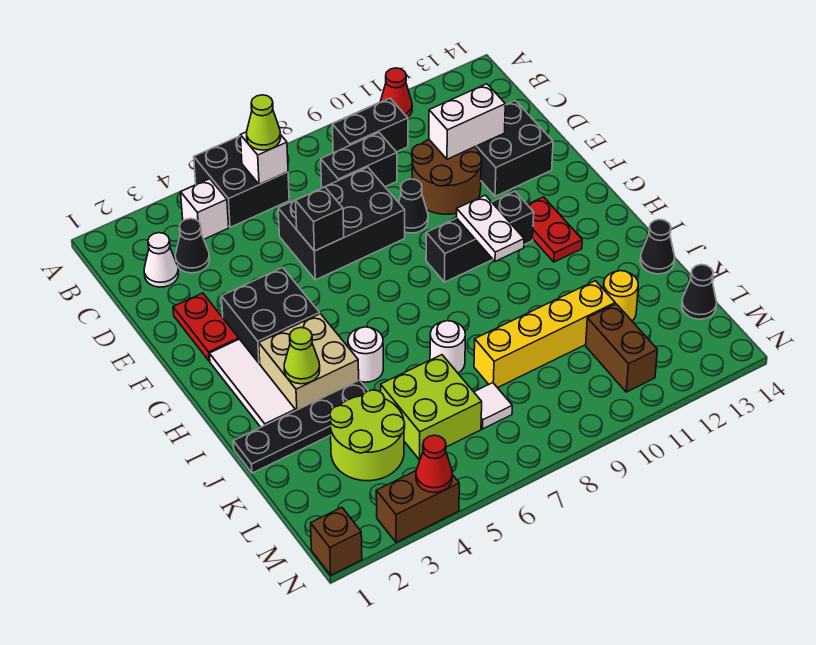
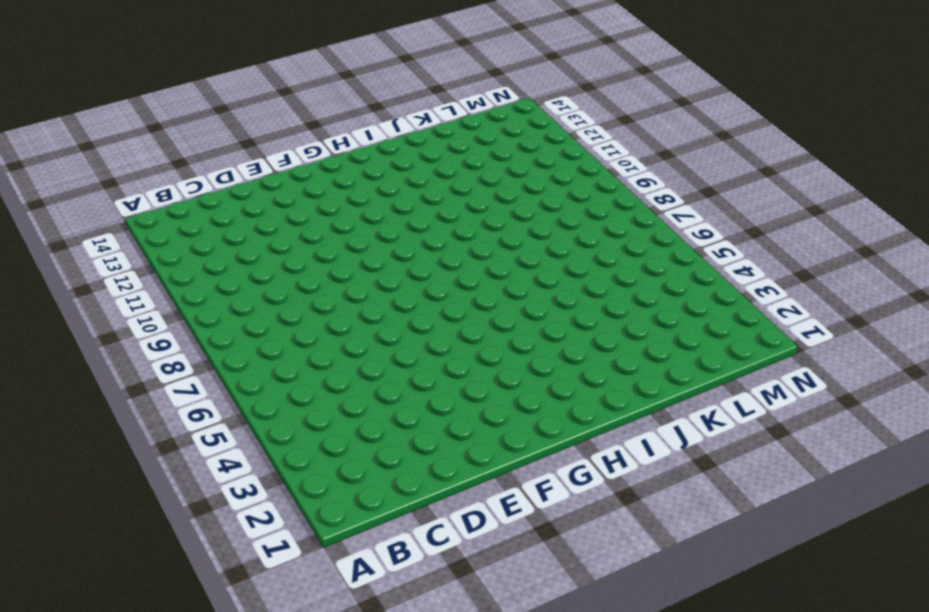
none -> black 2x2 brick [194,136,289,227]
none -> red 1x1 cone [380,68,412,118]
none -> white 1x1 brick [181,179,229,239]
none -> black 1x2 brick [332,98,408,153]

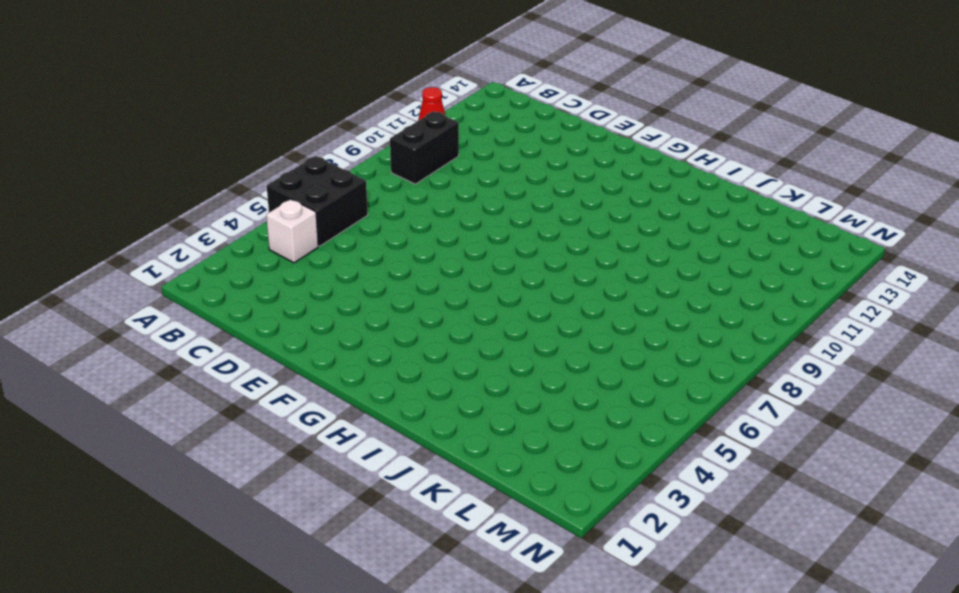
none -> white 1x1 cone [144,233,178,287]
none -> black 1x1 cone [175,219,209,273]
none -> black 1x2 brick [321,133,397,188]
none -> black 2x3 brick [278,167,405,280]

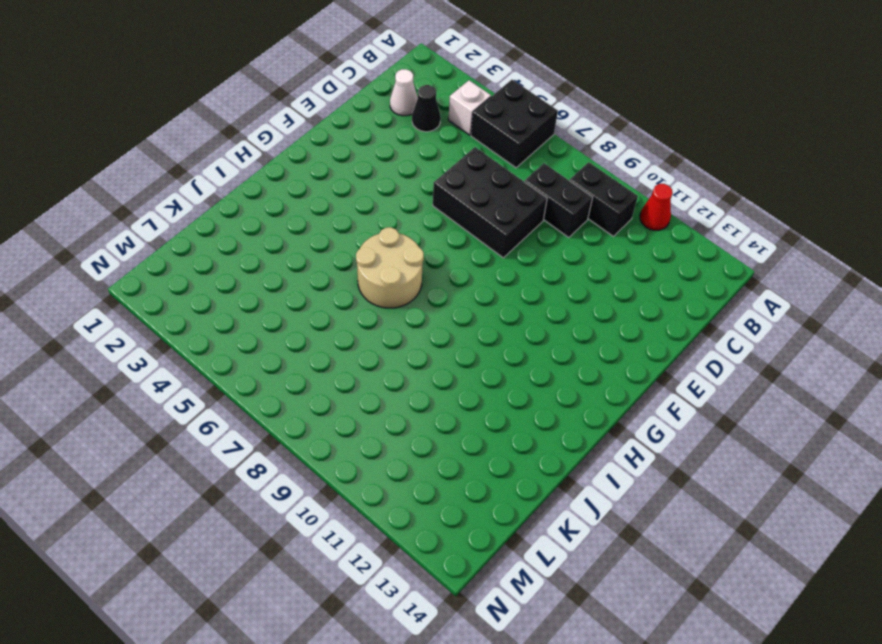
tan 2x2 round brick [356,227,424,308] -> none
none -> brown 2x2 round brick [412,140,482,214]
none -> black 2x2 brick [475,100,553,196]
none -> red 1x2 plate [173,293,239,361]
none -> black 1x1 cone [399,179,428,233]

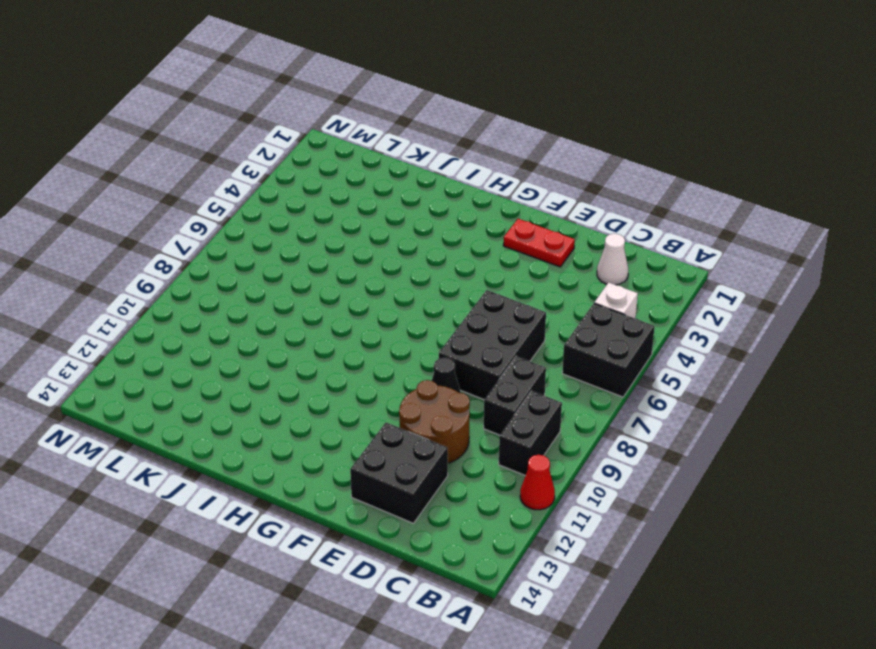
none -> black 1x1 cone [175,219,209,273]
none -> black 2x2 brick [221,268,320,364]
none -> white 1x3 tile [209,339,295,427]
none -> black 1x3 brick [426,191,534,282]

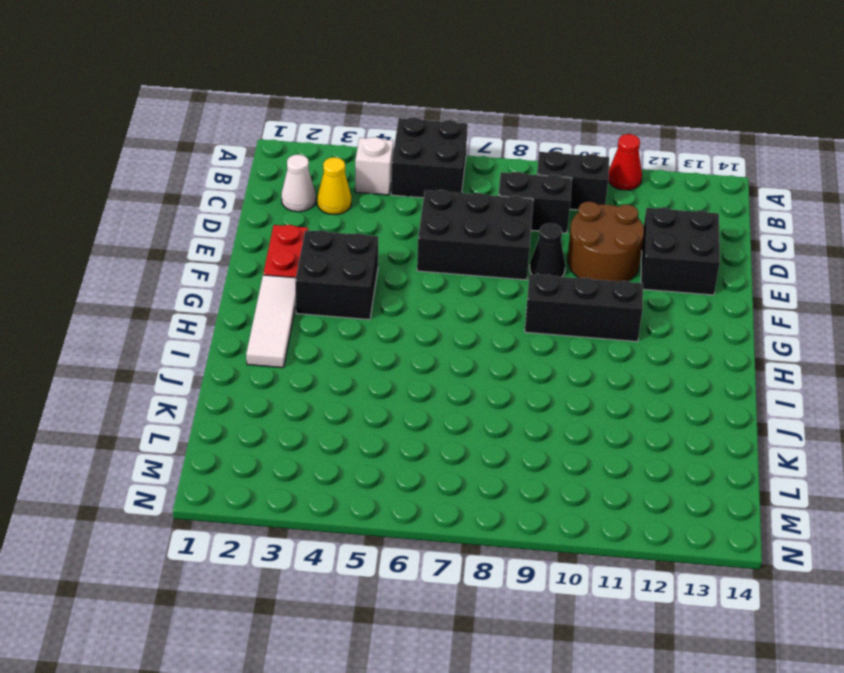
yellow 1x1 cone [317,157,351,214] -> black 1x1 cone [175,219,209,273]
none -> red 1x2 plate [527,197,582,262]
none -> tan 2x2 brick [259,314,359,411]
none -> white 1x1 round brick [348,327,383,382]
none -> black 1x4 plate [233,380,368,473]

